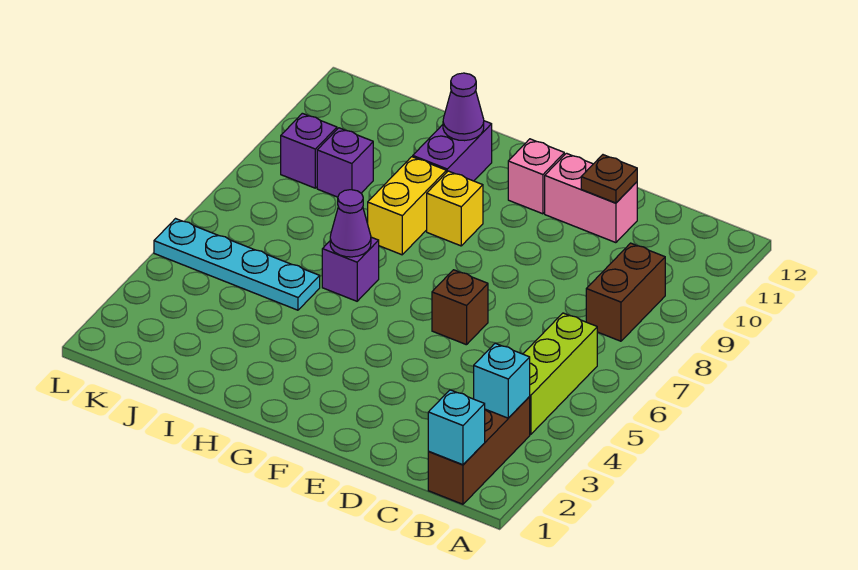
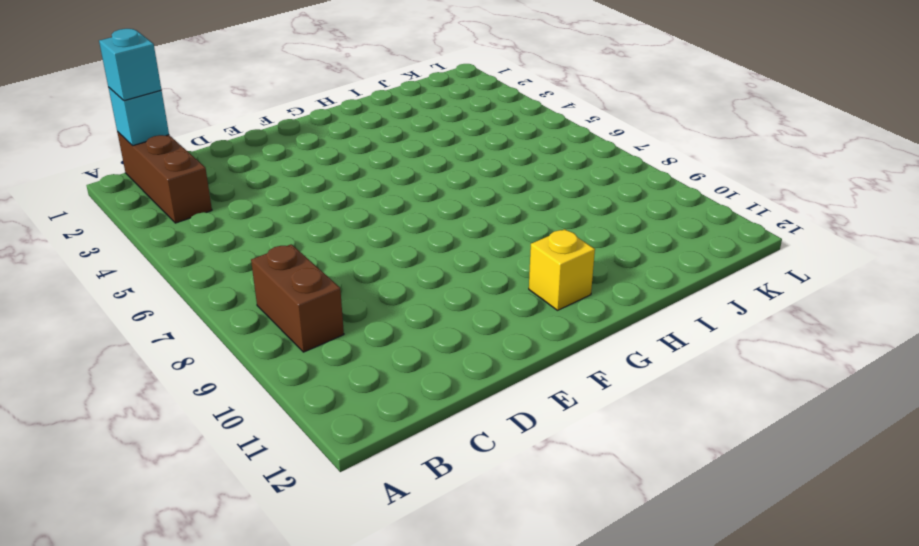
cyan 1x1 brick [99,29,161,101] -> cyan 1x1 brick moved to [474,343,530,418]
yellow 1x1 brick [529,229,595,310] -> yellow 1x1 brick moved to [427,171,483,246]
none -> lime 1x3 brick [523,313,597,435]
none -> pink 1x2 brick [545,153,637,243]
none -> brown 1x1 brick [432,270,488,345]

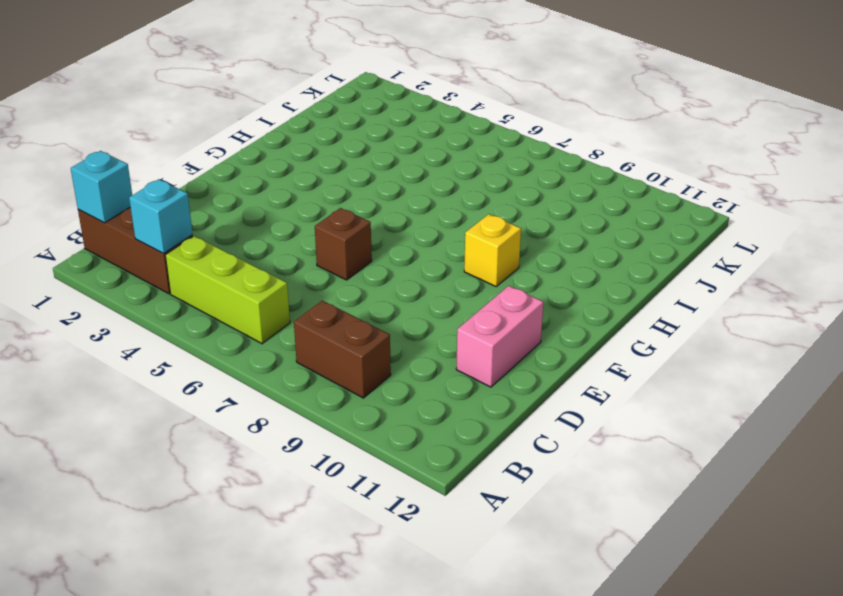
none -> pink 1x1 brick [508,139,564,214]
none -> purple 1x1 brick [322,237,379,301]
none -> yellow 1x2 brick [368,157,446,255]

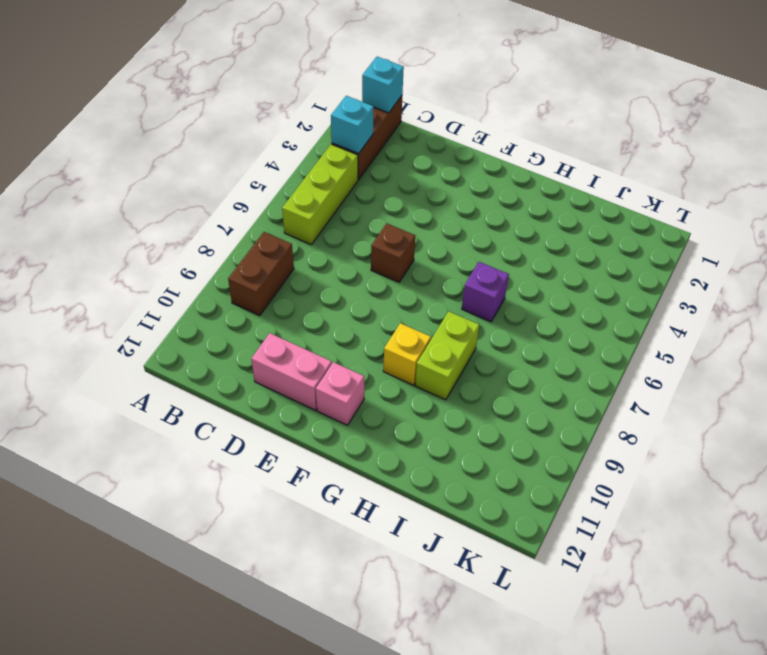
lime 1x2 brick [415,311,479,400] -> yellow 1x2 brick [368,157,446,255]
none -> purple 1x2 brick [413,121,492,181]
none -> cyan 1x4 plate [154,219,320,310]
none -> purple 1x1 brick [317,128,373,197]

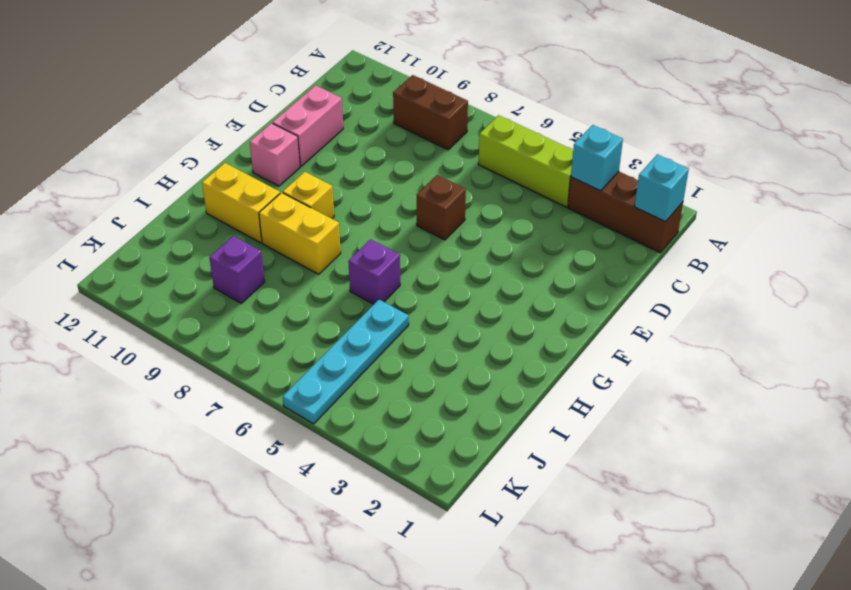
yellow 1x2 brick [202,163,280,243] -> purple 1x2 brick [413,121,492,181]
none -> purple 1x1 brick [281,113,337,188]
none -> brown 1x1 plate [581,155,637,203]
none -> purple 1x1 cone [330,190,371,257]

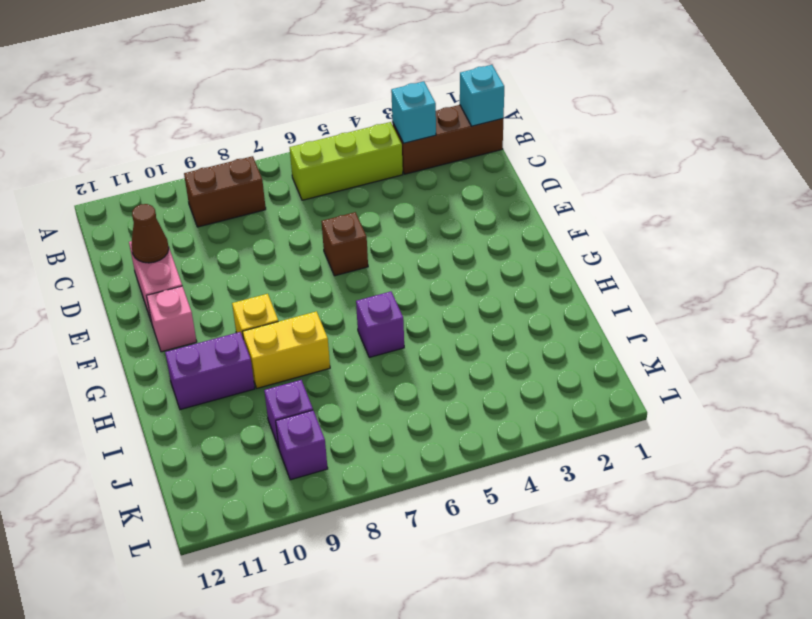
brown 1x1 cone [131,204,169,263] -> brown 1x1 plate [581,155,637,203]
none -> cyan 1x4 plate [154,219,320,310]
none -> purple 1x1 cone [330,190,371,257]
none -> purple 1x1 cone [443,73,484,141]

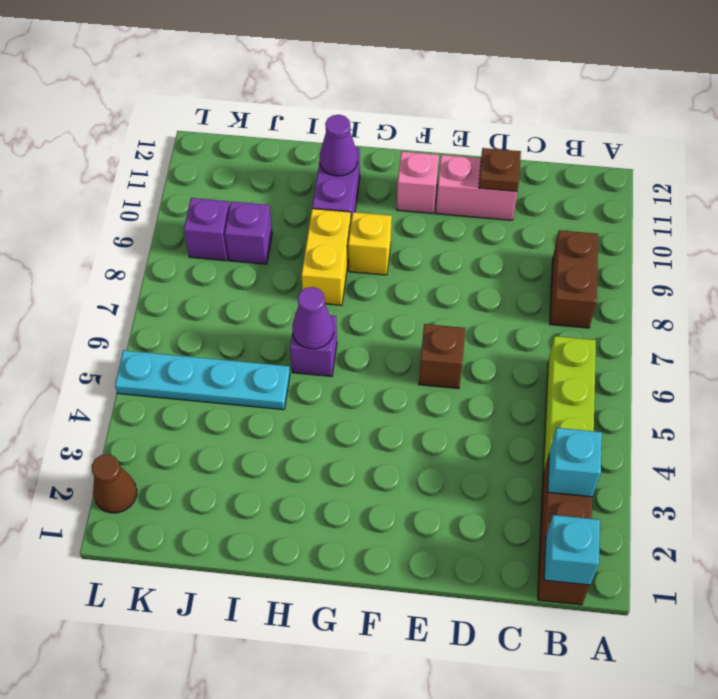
brown 1x1 cone [92,454,137,513] -> none

